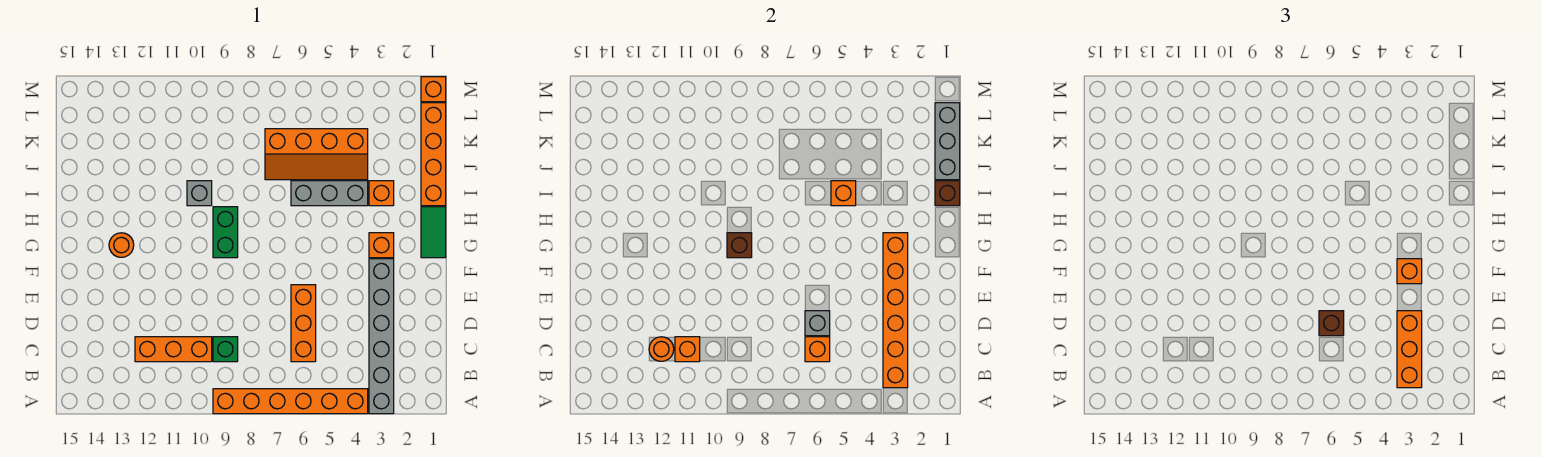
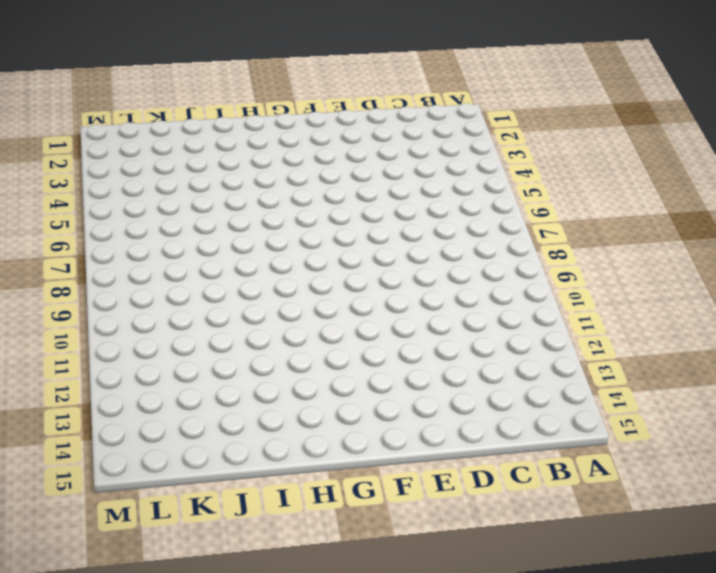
none -> grey 1x6 brick [369,259,394,414]
none -> orange 1x6 brick [213,389,368,414]
none -> orange 1x3 brick [291,285,316,362]

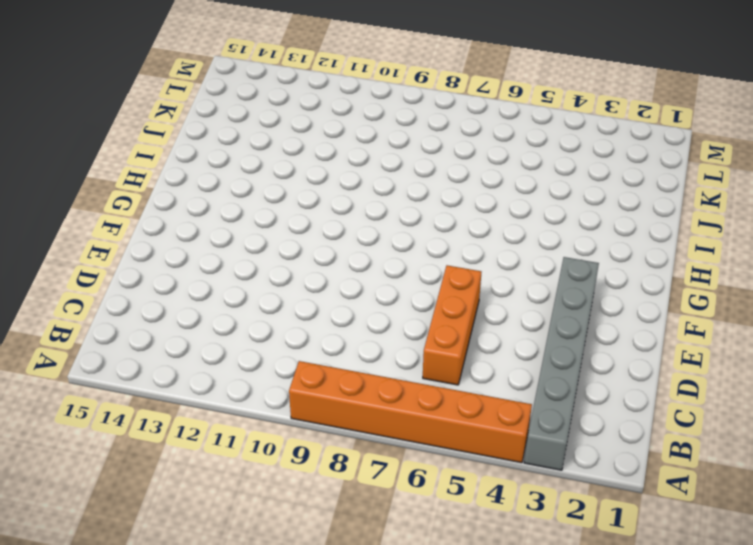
none -> green 1x1 brick [213,337,238,362]
none -> orange 1x3 brick [135,337,212,362]
none -> green 1x2 tile [421,207,446,258]

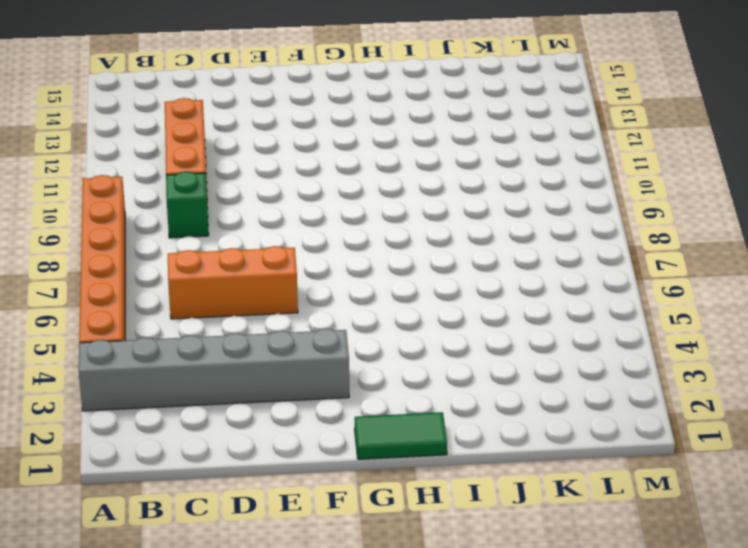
none -> orange 1x1 brick [369,233,394,258]
none -> green 1x2 brick [213,207,238,258]
none -> orange 1x1 round brick [109,233,134,257]

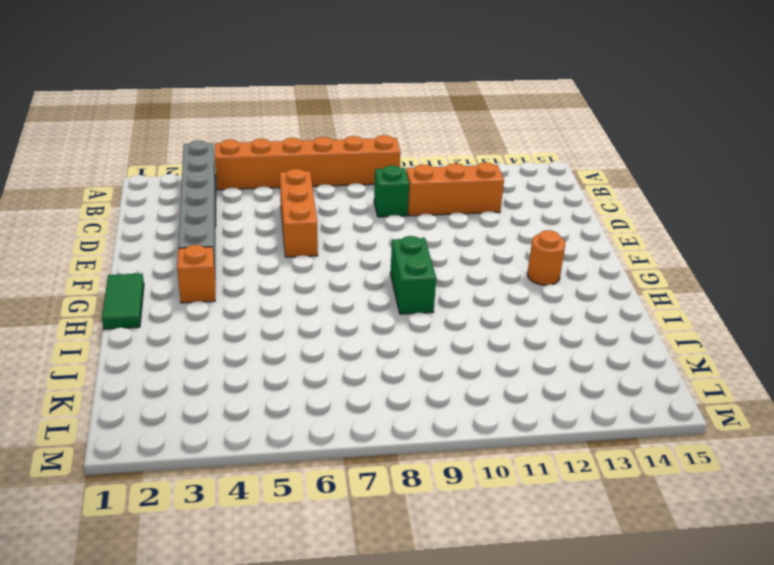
none -> orange 1x4 brick [421,103,446,206]
none -> orange 1x1 brick [369,181,394,206]
none -> grey 1x3 brick [291,181,368,206]

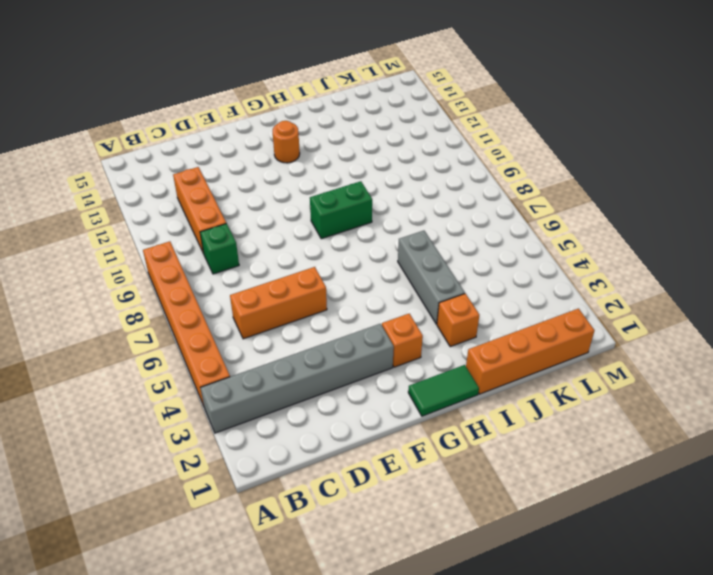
none -> grey 1x1 brick [187,181,212,206]
none -> orange 2x4 slope [265,129,368,180]
none -> orange 1x1 brick [421,77,446,102]

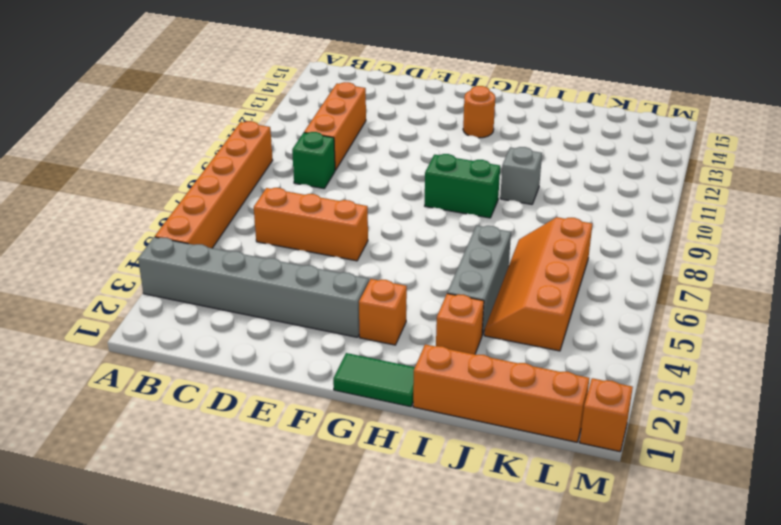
none -> orange 1x6 brick [883,233,908,388]
none -> orange 1x1 brick [805,337,830,362]
none -> orange 1x1 brick [675,337,700,362]

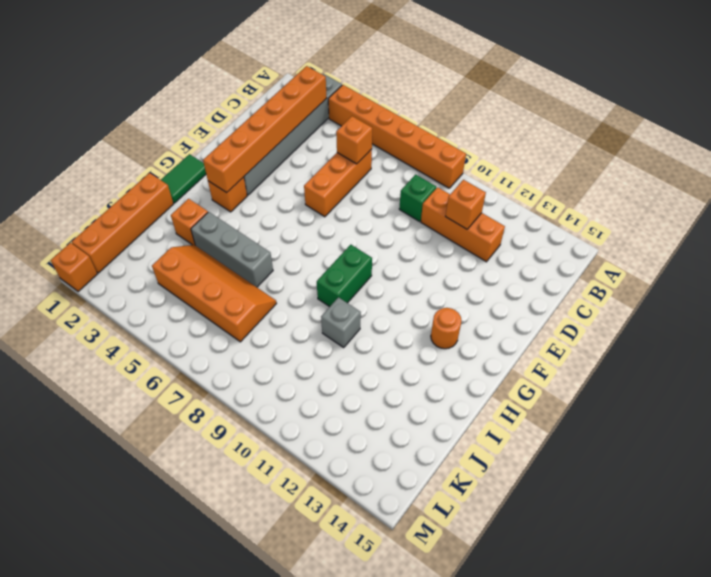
none -> orange 1x1 round brick [649,337,674,361]
none -> grey 1x1 brick [805,311,830,336]
none -> brown 1x1 brick [727,233,752,258]

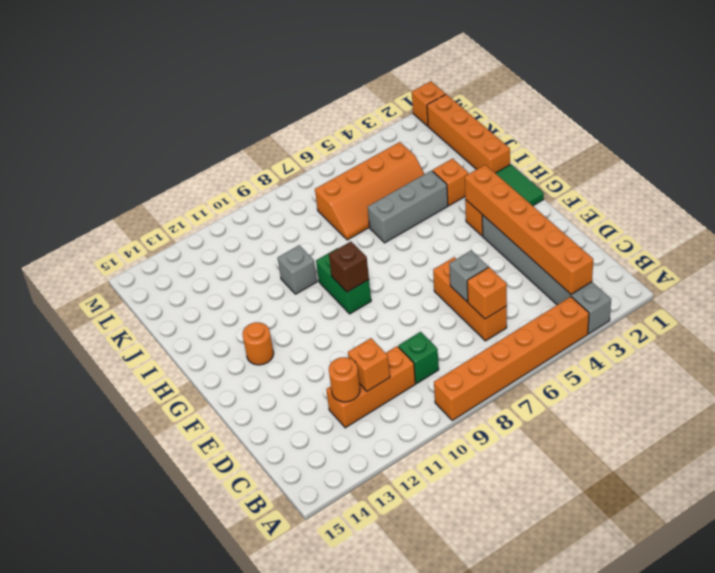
none -> brown 1x1 brick [935,181,960,206]
none -> orange 1x1 brick [831,181,856,206]
none -> grey 1x3 brick [935,103,960,180]

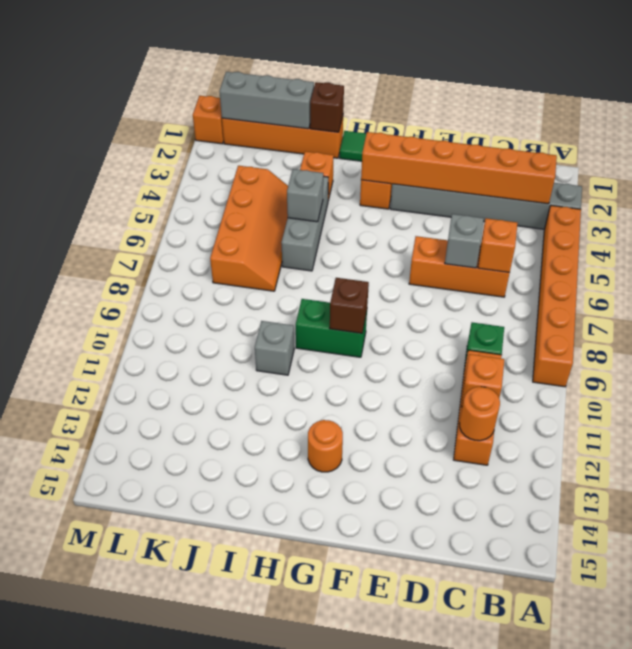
grey 1x1 brick [287,169,323,222] -> orange 1x1 brick [831,181,856,206]
none -> orange 1x3 brick [1397,311,1422,388]
none -> brown 1x1 brick [1319,311,1344,336]
none -> orange 1x1 brick [1397,259,1422,284]

